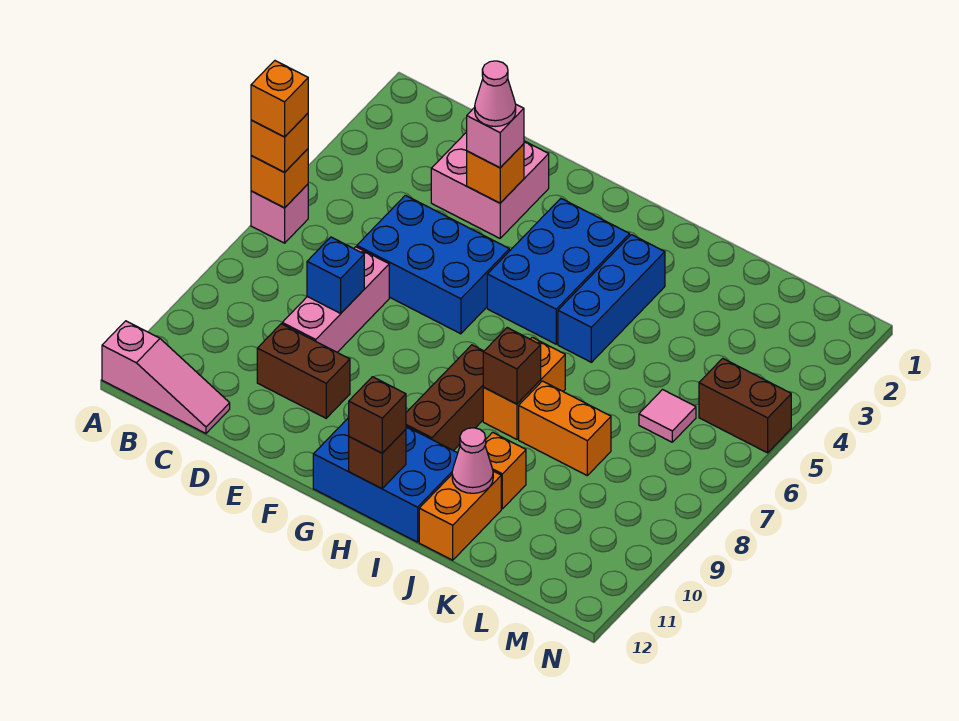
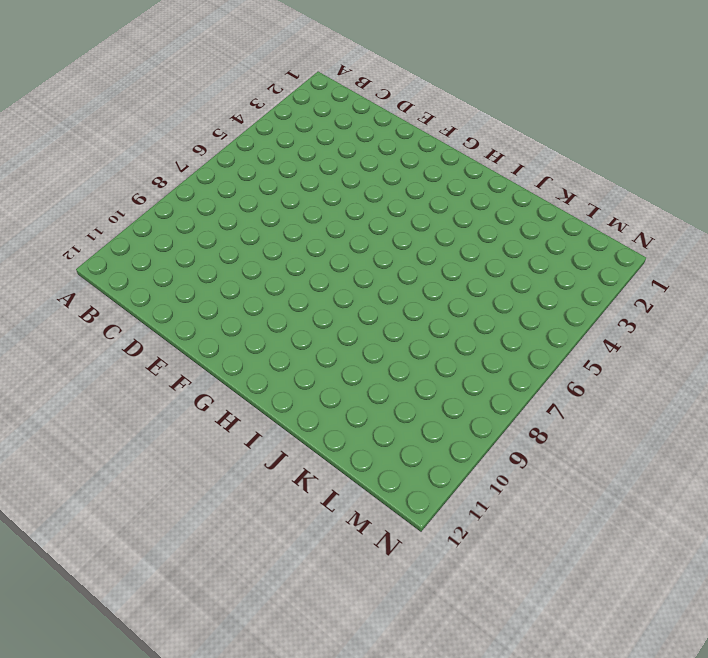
none -> pink 1x1 brick [251,184,308,243]
none -> pink 1x3 slope [102,321,230,433]
none -> pink 2x2 brick [431,132,549,238]

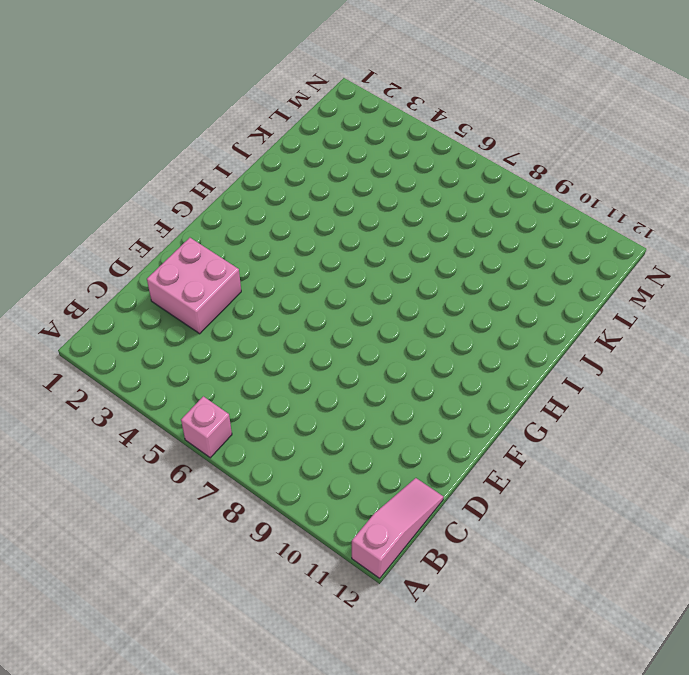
none -> blue 2x3 brick [357,195,509,334]
none -> pink 1x3 brick [282,247,389,352]
none -> brown 1x2 brick [257,324,350,418]

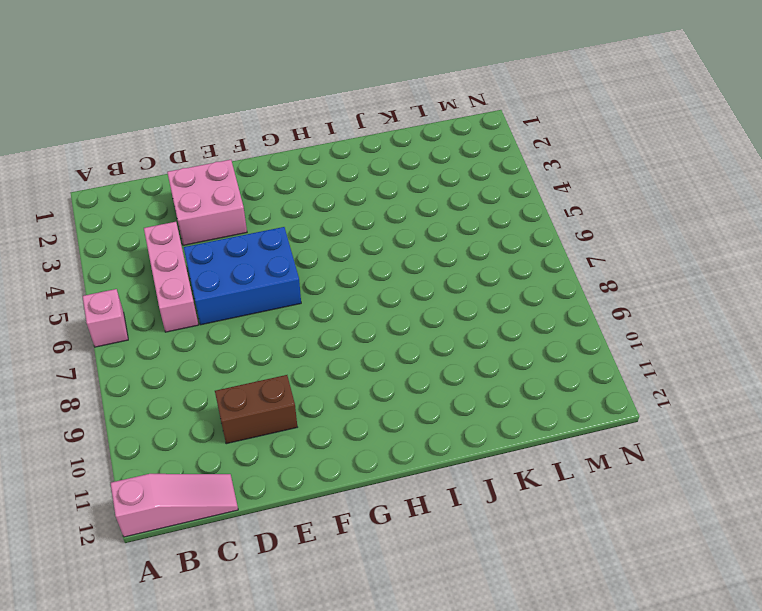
pink 1x3 brick [144,222,198,332] -> pink 1x3 brick moved to [282,247,389,352]
none -> blue 2x3 brick [487,199,630,344]
none -> blue 2x3 brick [313,418,458,542]
none -> brown 1x3 brick [406,345,484,451]

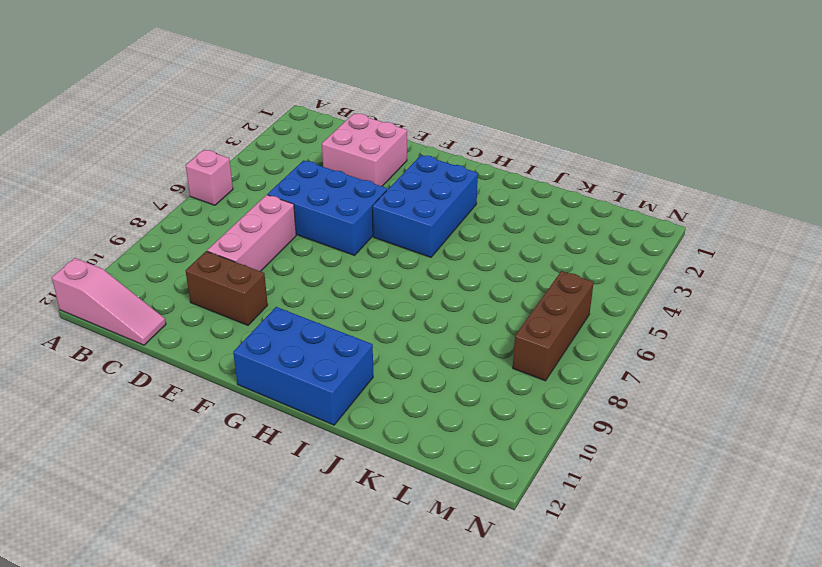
brown 1x3 brick [513,271,594,381] -> brown 1x3 brick moved to [406,345,484,451]
none -> blue 1x3 brick [558,235,665,362]
none -> orange 1x2 brick [483,337,565,439]
none -> orange 1x2 brick [519,381,611,475]

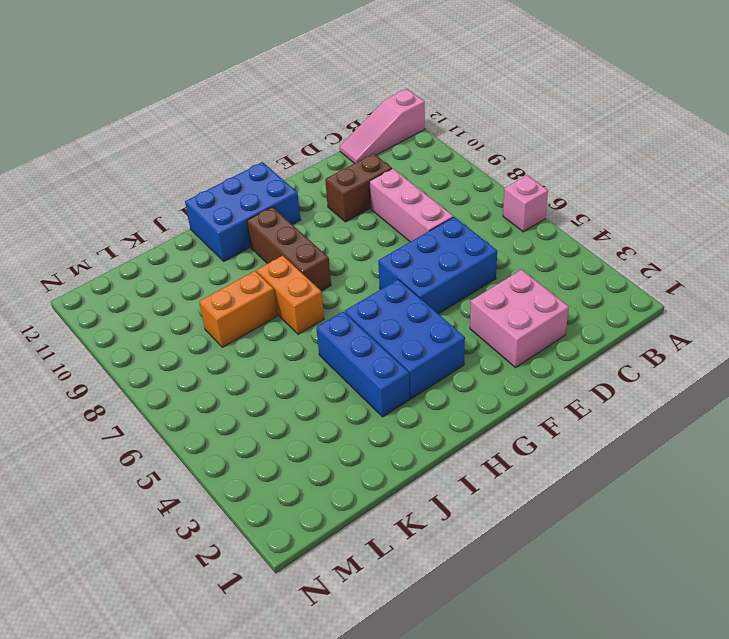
none -> orange 1x1 brick [485,432,526,509]
none -> orange 1x2 brick [419,471,501,560]
none -> pink 1x1 tile [639,390,696,442]

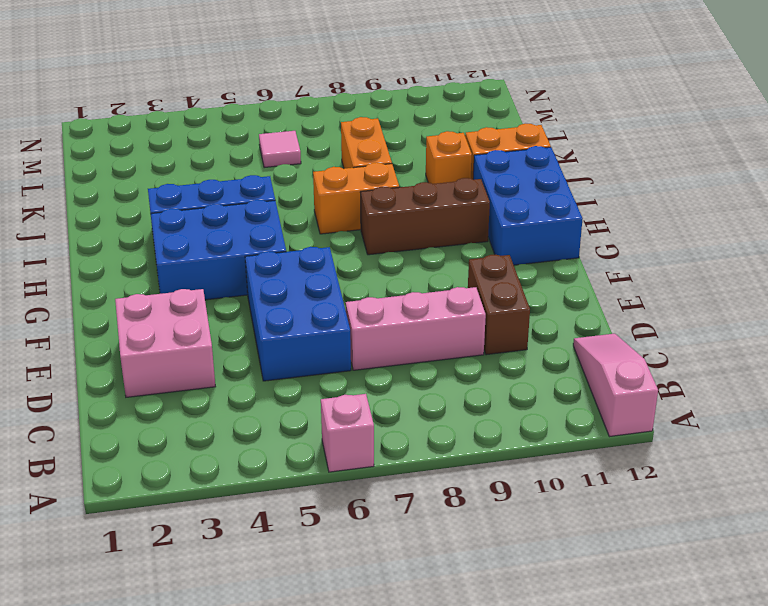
none -> brown 1x2 brick [699,358,791,453]
none -> orange 1x1 brick [251,149,308,208]
none -> blue 1x1 brick [307,237,364,313]

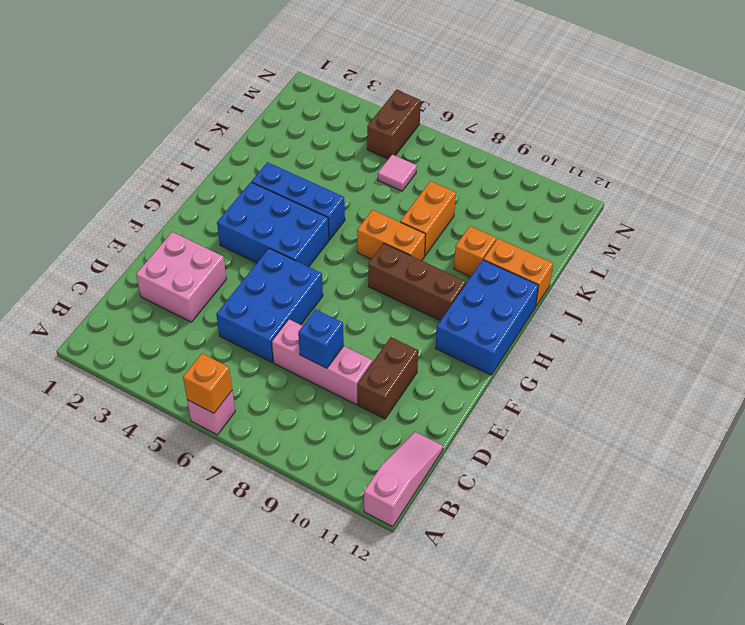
none -> orange 1x1 brick [467,144,524,203]
none -> brown 1x1 brick [349,429,406,489]
none -> brown 1x1 brick [483,328,541,404]

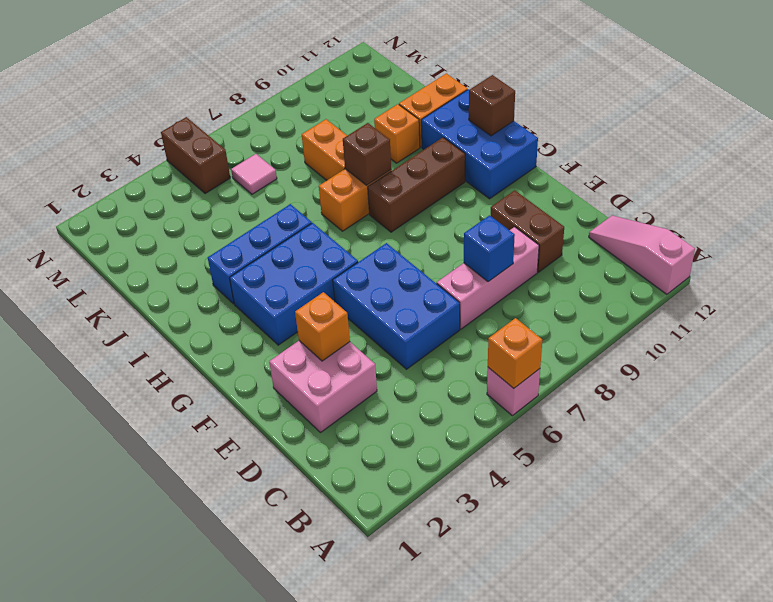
none -> pink 1x1 cone [452,428,493,493]
none -> orange 1x1 brick [251,113,308,172]
none -> pink 1x1 brick [467,105,524,168]

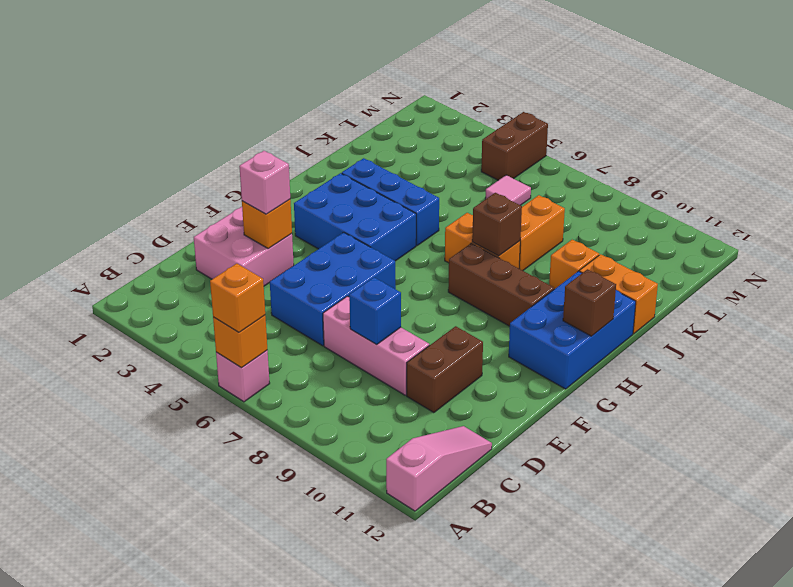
none -> pink 1x1 cone [452,428,493,493]
none -> brown 1x1 brick [349,377,406,453]
none -> orange 1x1 brick [251,61,308,137]

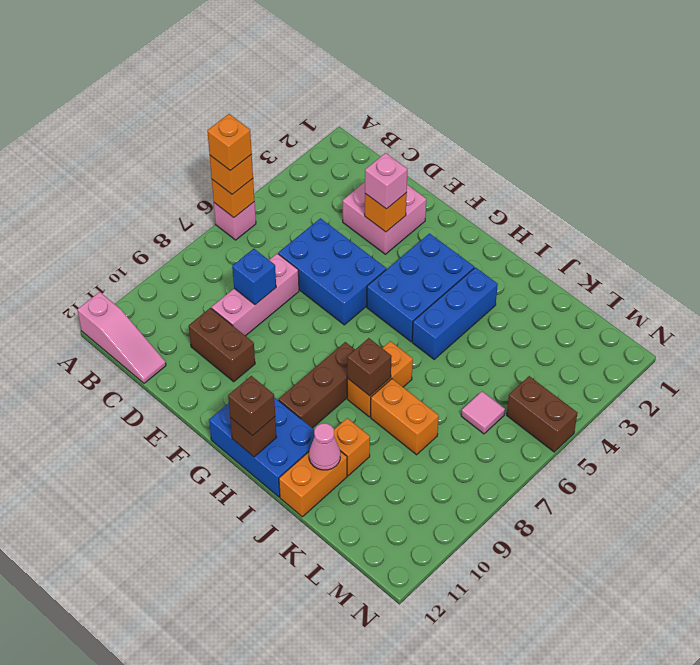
none -> pink 1x1 cone [475,61,516,126]

